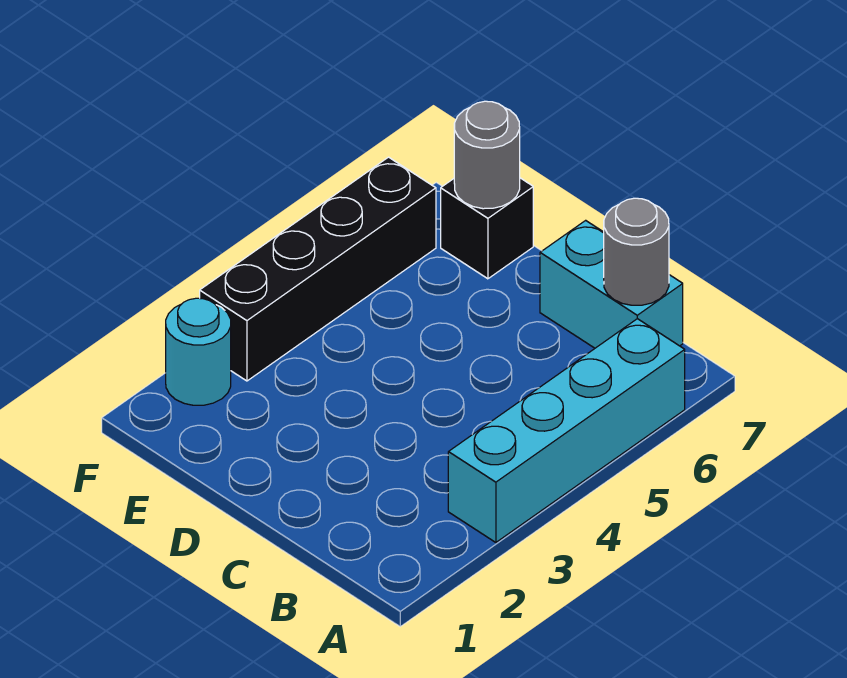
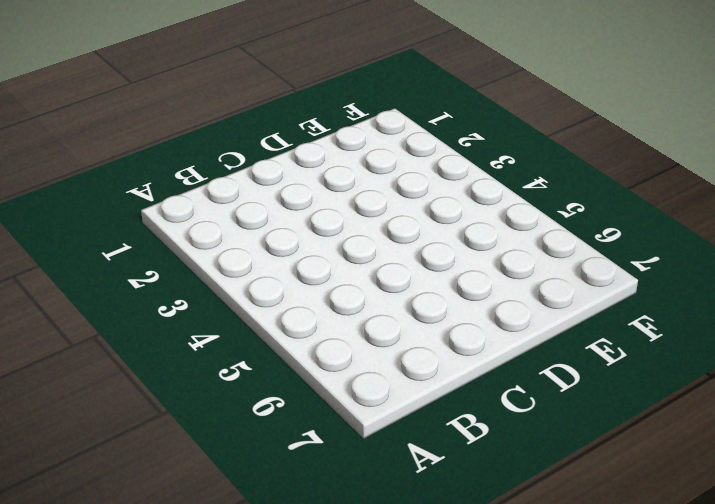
none -> cyan 1x4 brick [448,319,685,542]
none -> cyan 1x2 brick [540,220,683,348]

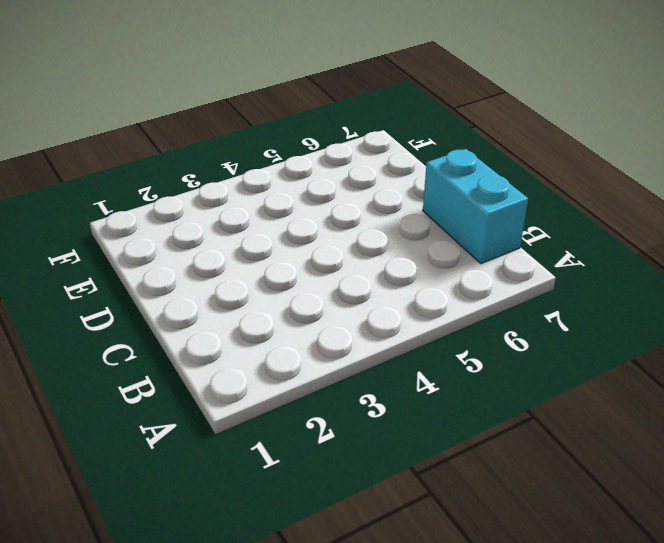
none -> cyan 1x4 brick [448,319,685,542]
none -> black 1x1 brick [441,178,533,279]

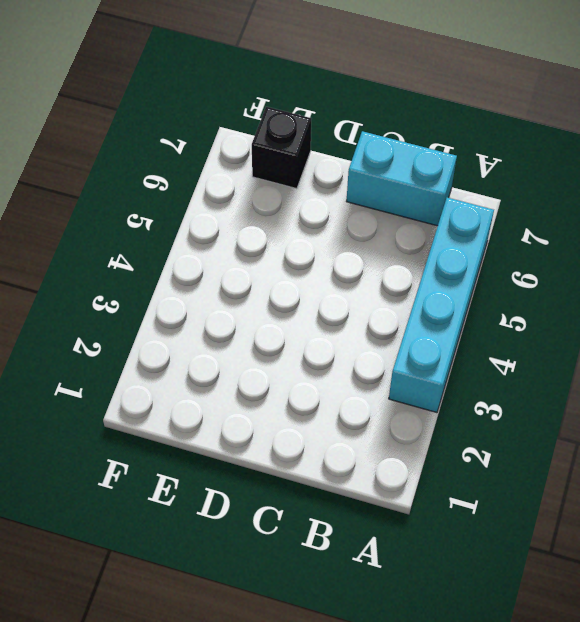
none -> cyan 1x1 round brick [166,298,231,405]
none -> black 1x4 brick [200,157,436,381]

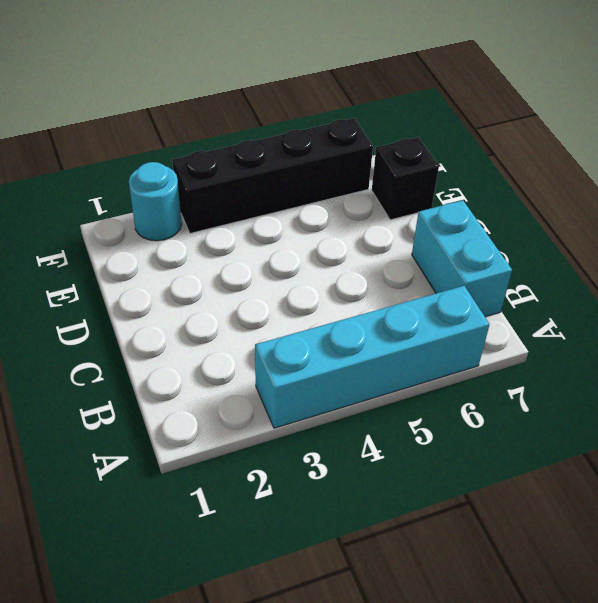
none -> grey 1x1 round brick [604,198,669,305]
none -> grey 1x1 round brick [454,101,520,209]

